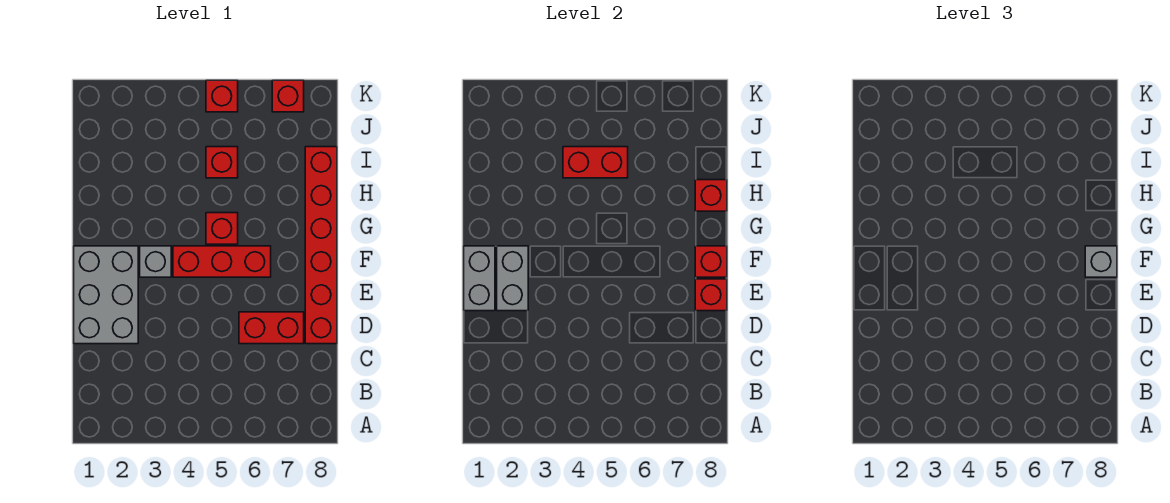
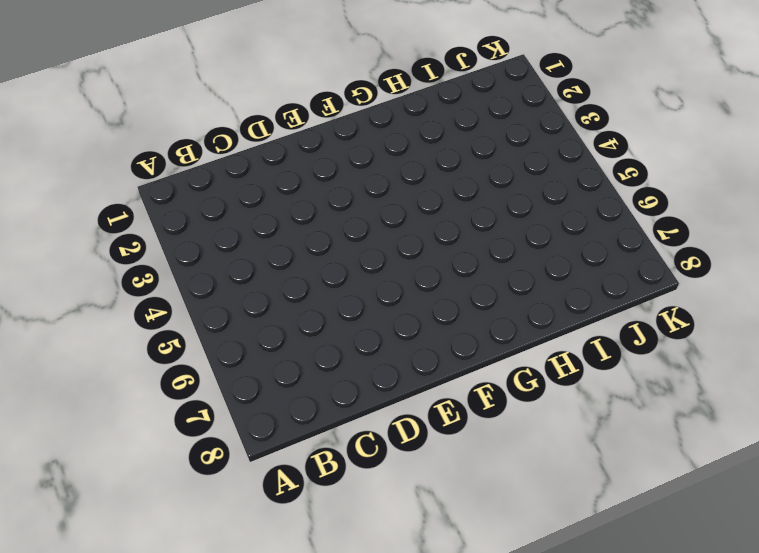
none -> grey 2x3 brick [74,246,138,344]
none -> red 1x2 brick [239,312,304,344]
none -> red 1x6 brick [305,147,337,344]

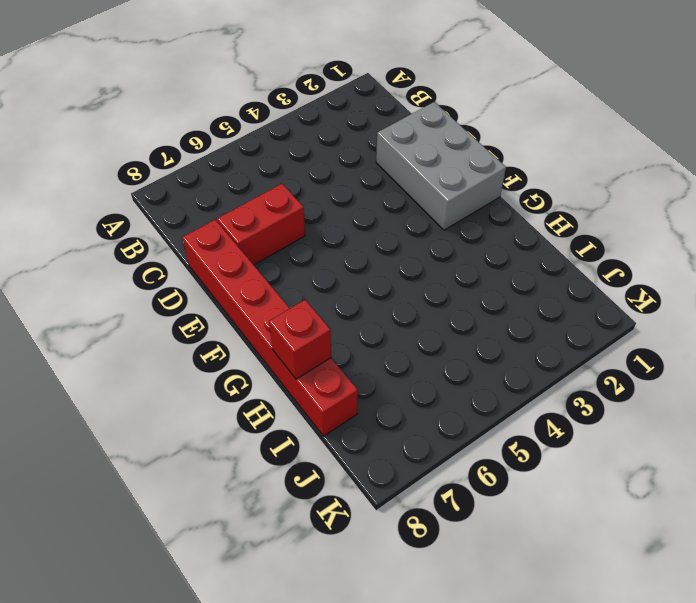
none -> grey 1x1 brick [140,246,171,277]
none -> red 1x3 brick [173,246,271,277]
none -> red 1x1 brick [206,213,238,244]

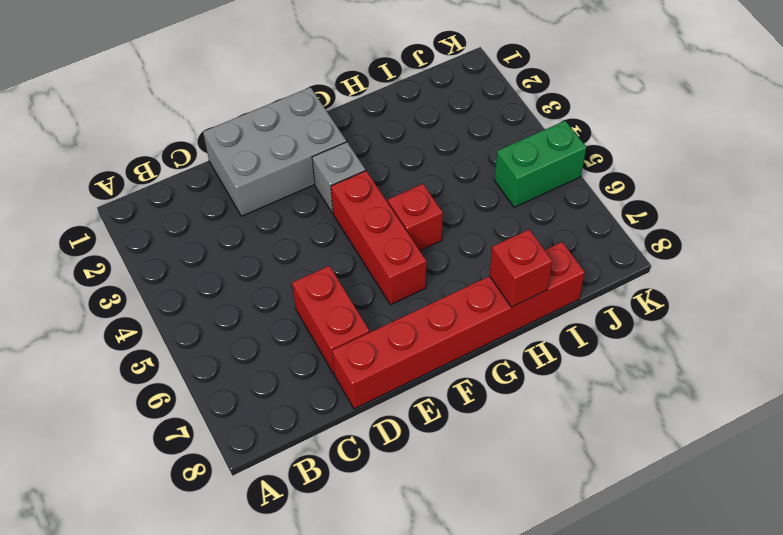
green 1x2 brick [494,121,586,207] -> red 1x1 brick [206,80,238,112]
none -> red 1x1 brick [206,147,238,178]
none -> red 1x1 brick [272,80,304,112]
none -> grey 1x2 brick [464,246,495,311]

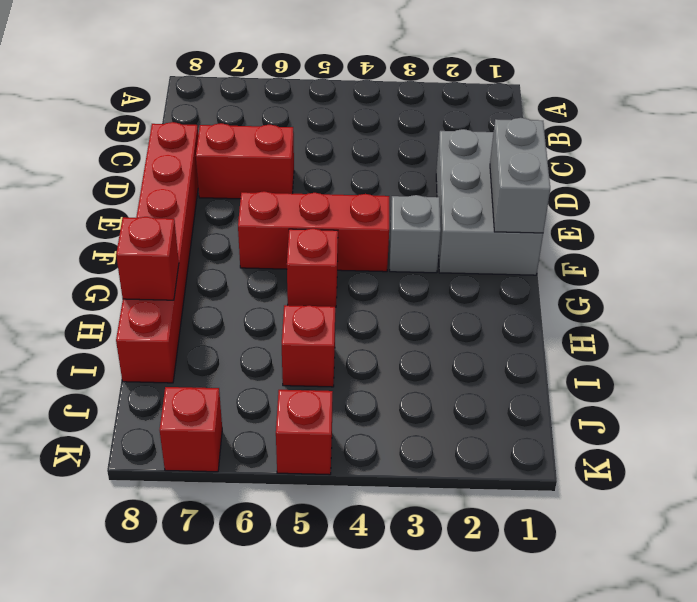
none -> grey 1x2 brick [497,246,528,311]
none -> red 1x1 brick [695,279,727,311]
none -> red 1x1 brick [695,246,727,277]

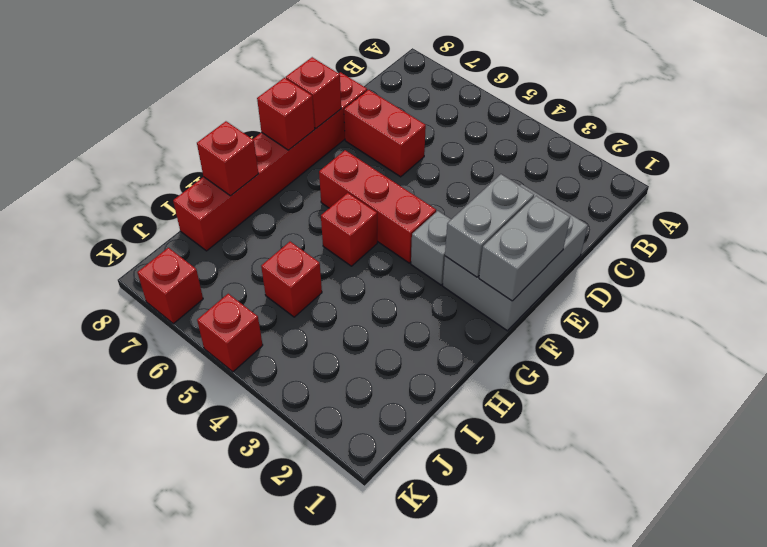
none -> red 1x2 brick [563,147,628,178]
none -> grey 1x1 brick [1085,246,1117,277]

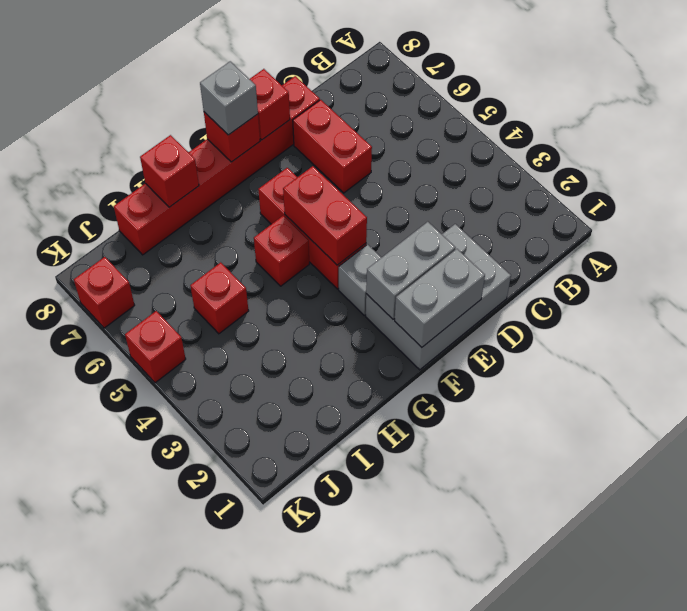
red 1x2 brick [283,166,367,265] -> red 1x2 brick moved to [563,147,628,178]

